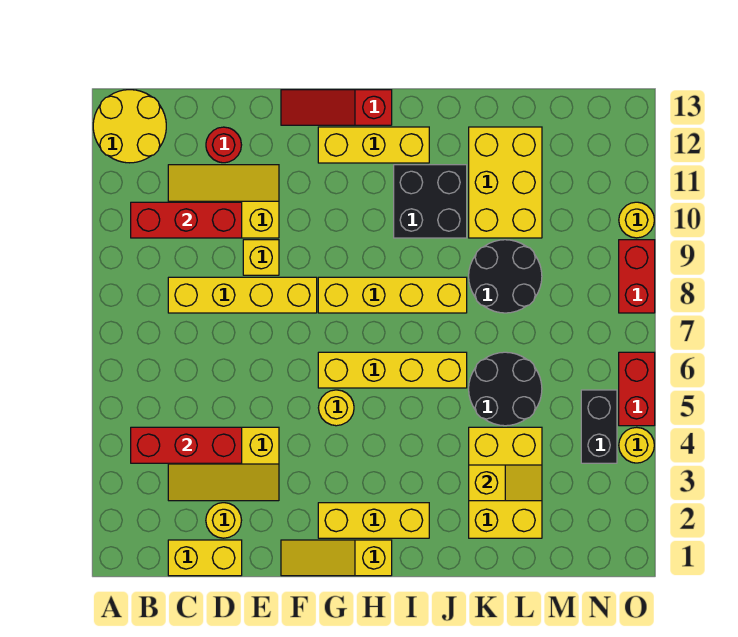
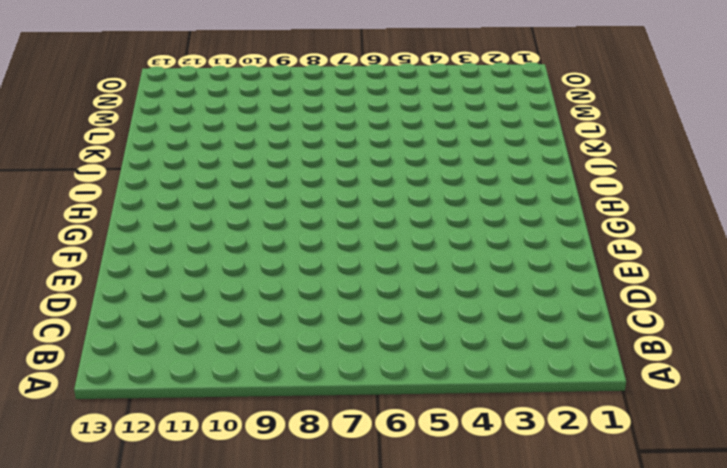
none -> yellow 2x2 round brick [93,90,166,163]
none -> yellow 1x2 brick [168,540,242,576]
none -> yellow 2x3 slope [168,427,279,501]

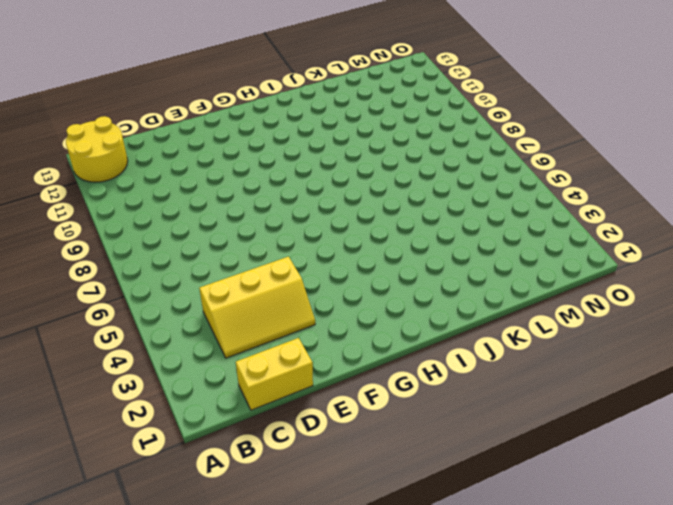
none -> yellow 1x4 brick [168,277,317,313]
none -> yellow 2x3 slope [168,165,279,238]
none -> yellow 1x1 round brick [206,503,242,538]

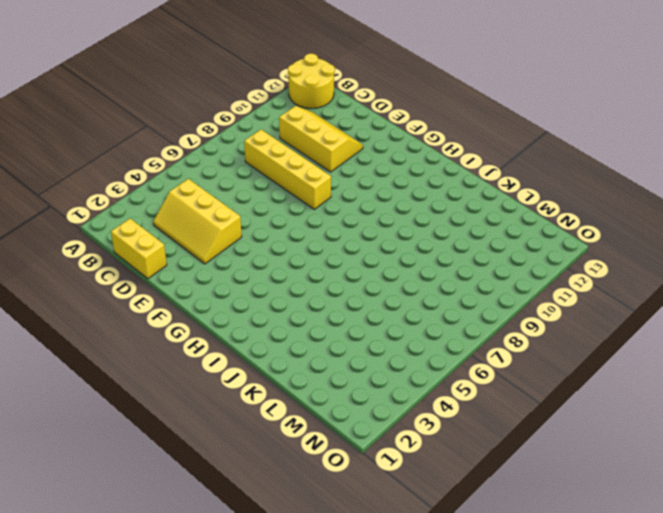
none -> yellow 1x1 round brick [206,503,242,538]
none -> red 1x1 round brick [206,127,241,163]
none -> yellow 1x1 brick [243,240,279,275]

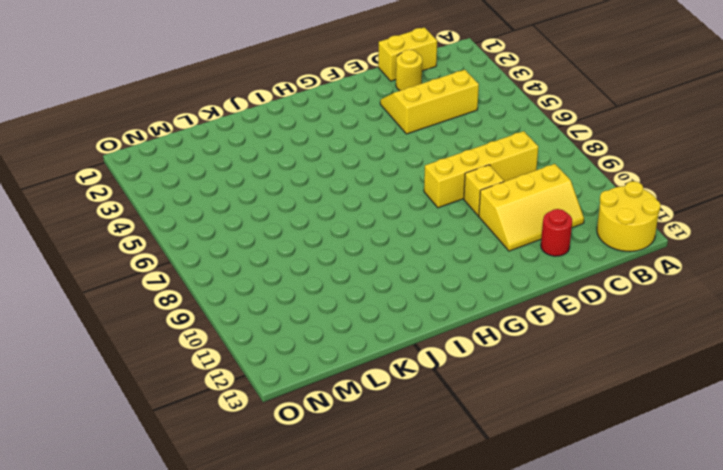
none -> yellow 1x3 slope [281,540,392,576]
none -> red 1x3 slope [281,90,392,125]
none -> yellow 1x3 brick [318,503,429,538]

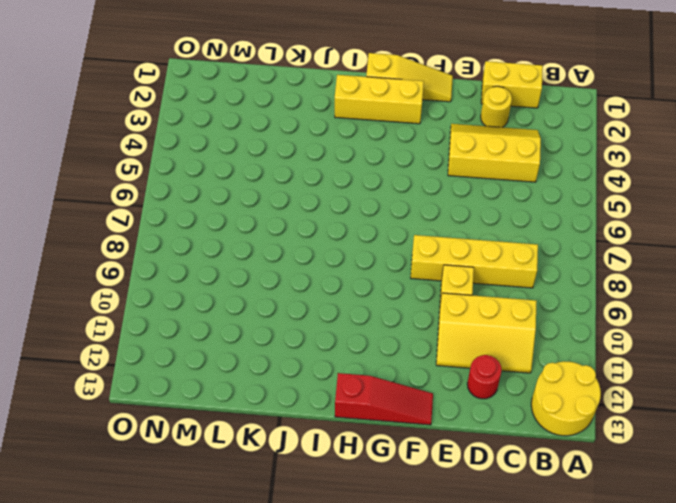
none -> yellow 1x1 round brick [318,390,354,426]
none -> yellow 1x4 brick [318,352,467,388]
none -> yellow 1x4 brick [318,277,467,313]

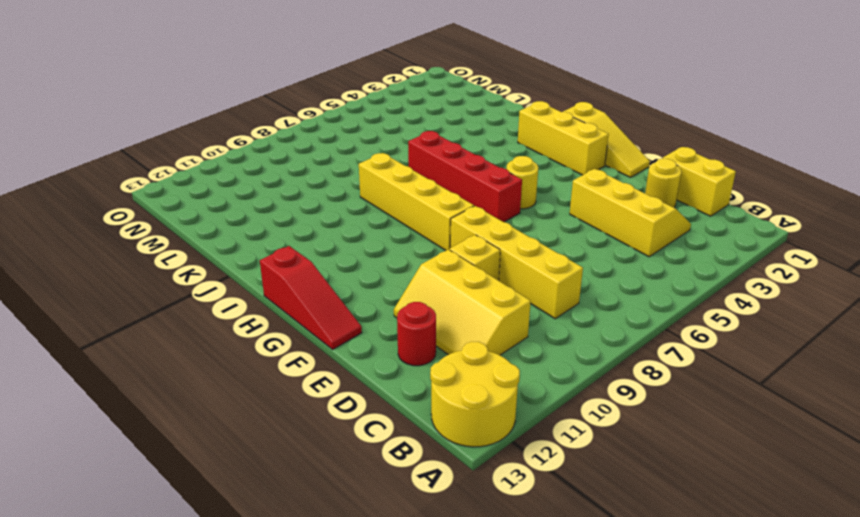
red 1x4 brick [408,131,522,222] -> yellow 1x4 brick [318,352,467,388]
none -> yellow 1x3 brick [318,127,429,163]
none -> black 2x2 brick [394,165,467,238]
none -> yellow 2x3 brick [469,427,542,538]

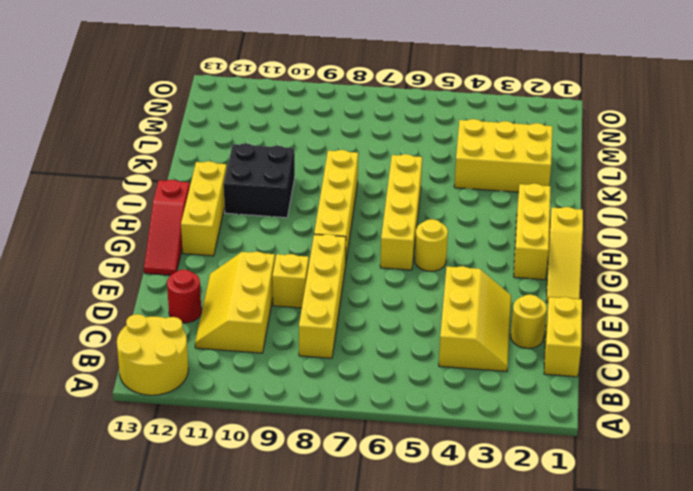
none -> black 2x2 round brick [469,352,542,426]
none -> black 2x2 round brick [469,240,542,313]
none -> yellow 2x3 brick [469,127,542,238]

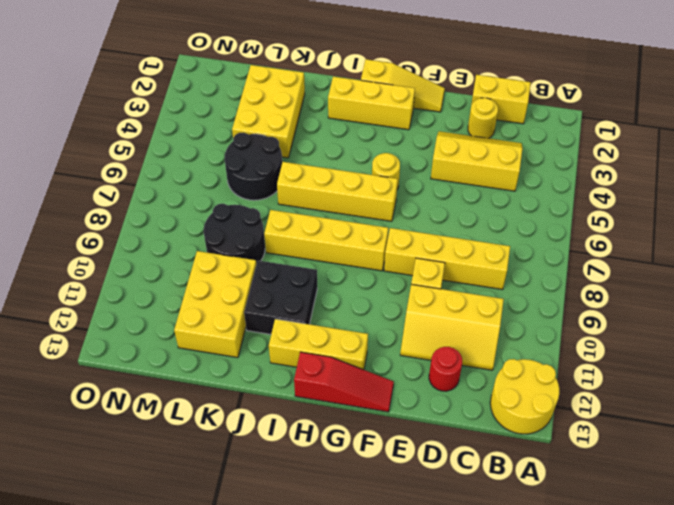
none -> black 1x2 brick [581,390,617,463]
none -> yellow 1x1 round brick [619,427,654,463]
none -> red 1x2 brick [619,352,655,426]

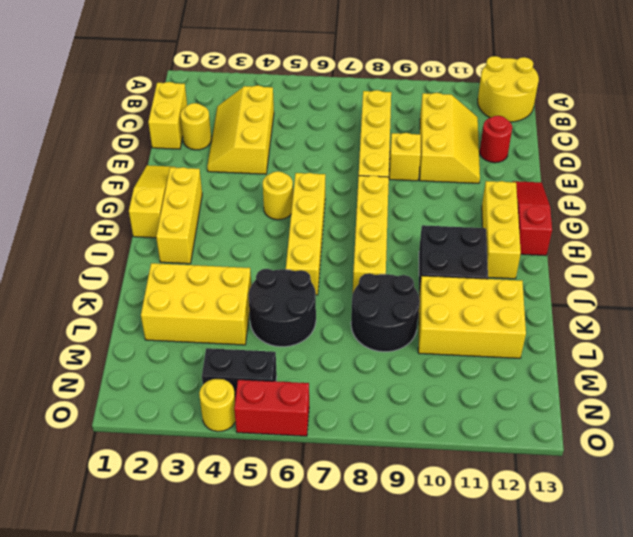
none -> red 1x2 brick [619,240,655,313]
none -> yellow 1x1 round brick [619,202,654,238]
none -> red 1x3 brick [131,427,242,463]

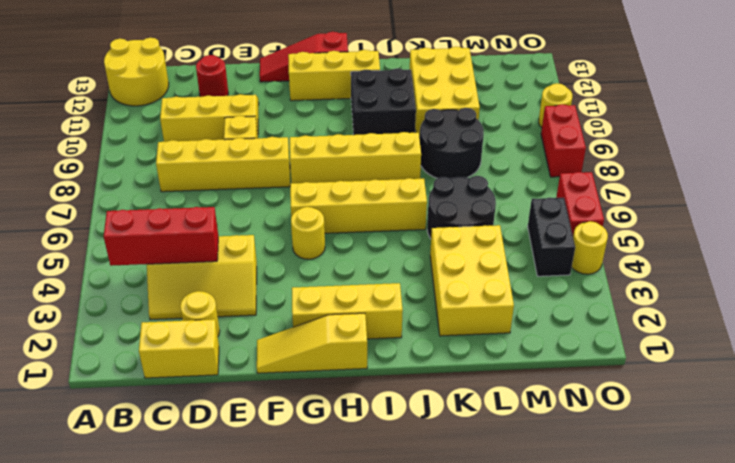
none -> red 1x3 brick [131,202,242,238]
none -> yellow 1x2 slope [469,465,542,501]

